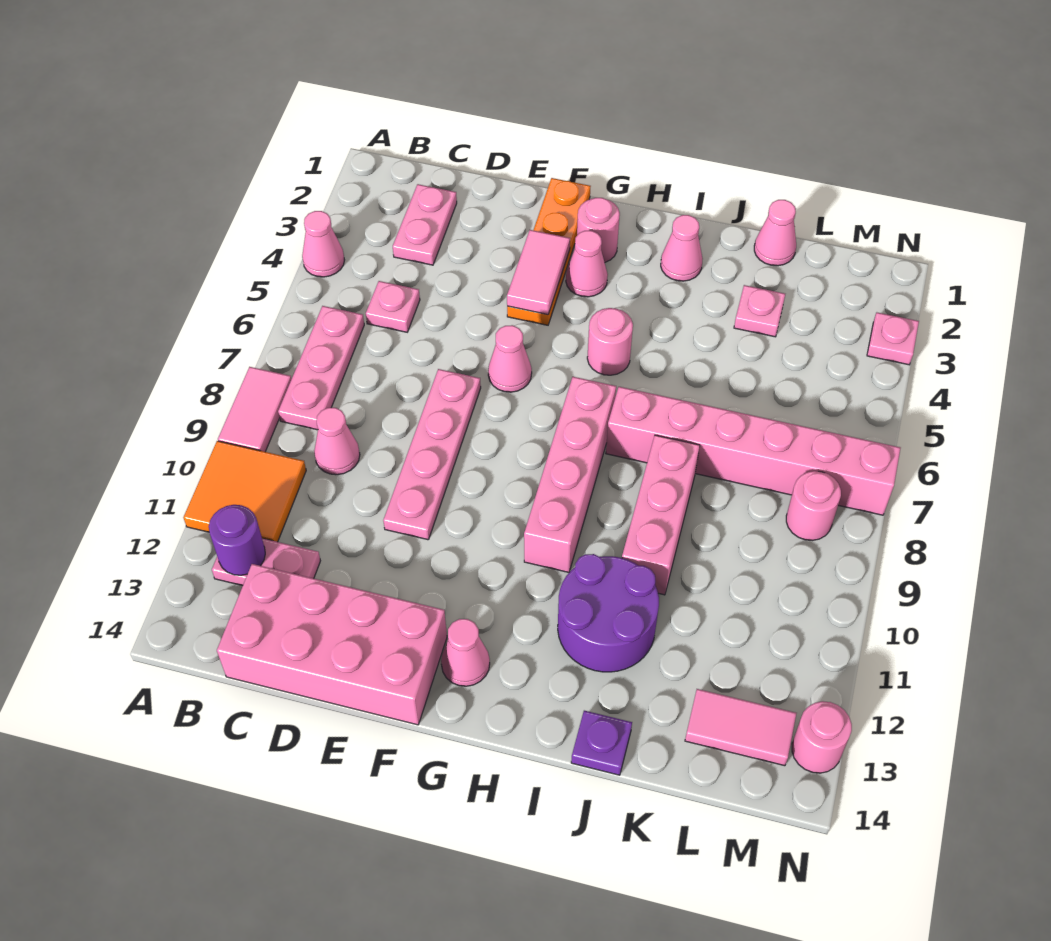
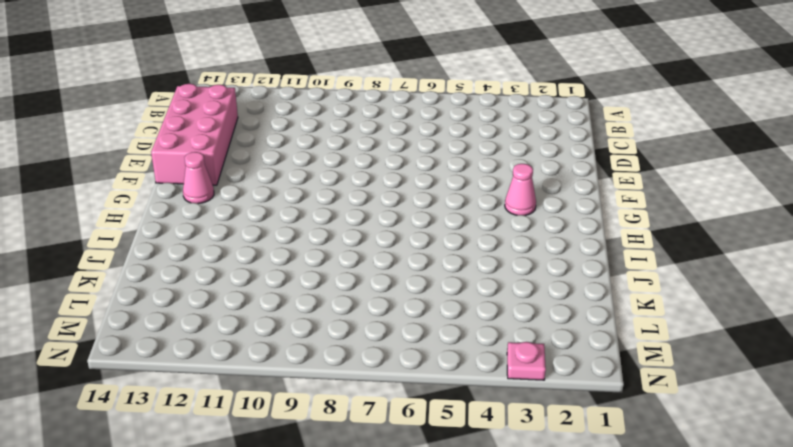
none -> pink 1x1 cone [302,211,344,277]
none -> pink 1x2 tile [218,367,291,452]
none -> orange 2x2 tile [183,441,306,542]
none -> pink 1x3 plate [278,306,364,430]

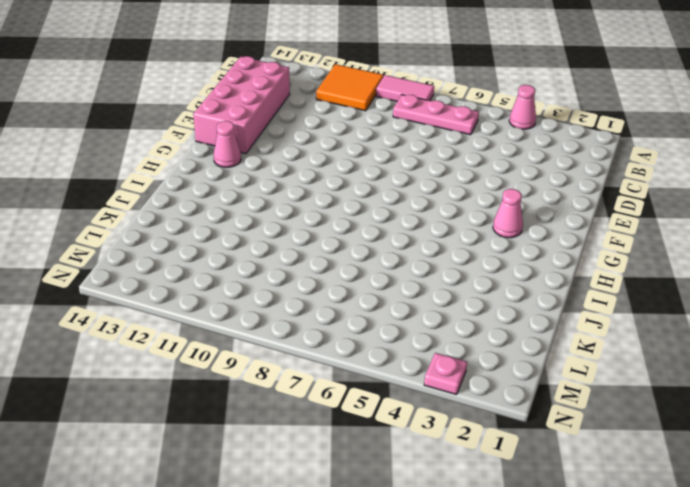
none -> pink 1x2 plate [212,538,320,586]
none -> pink 1x2 plate [393,184,457,265]
none -> pink 1x1 plate [366,281,420,332]
none -> pink 1x1 cone [314,408,360,475]

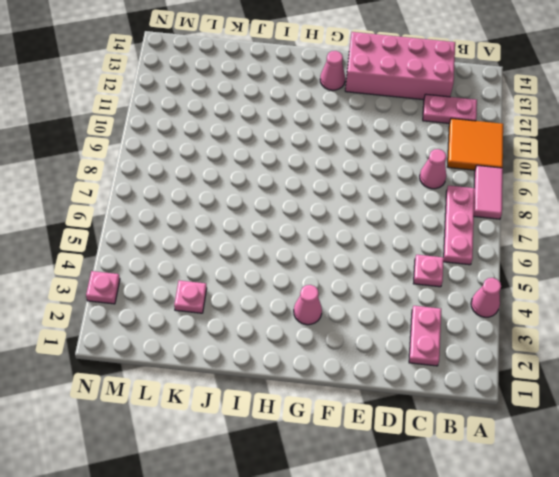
none -> pink 1x4 plate [383,369,481,540]
none -> orange 1x4 plate [507,178,591,325]
none -> pink 1x1 cone [488,325,532,392]
none -> pink 1x1 round brick [577,198,620,262]

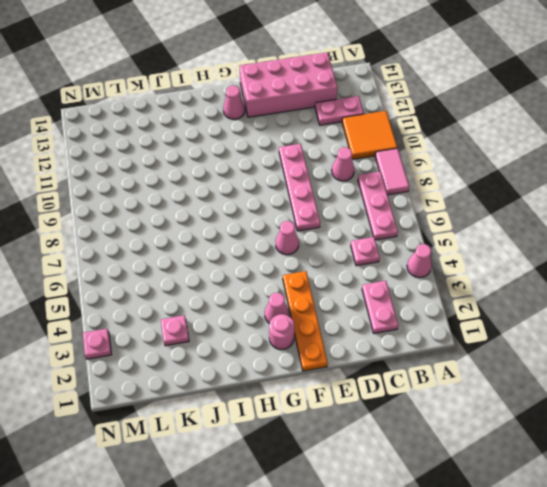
none -> pink 1x1 round brick [587,308,633,375]
none -> pink 1x4 brick [524,377,616,572]
none -> pink 1x1 cone [661,215,703,281]
none -> pink 1x6 brick [606,387,900,515]

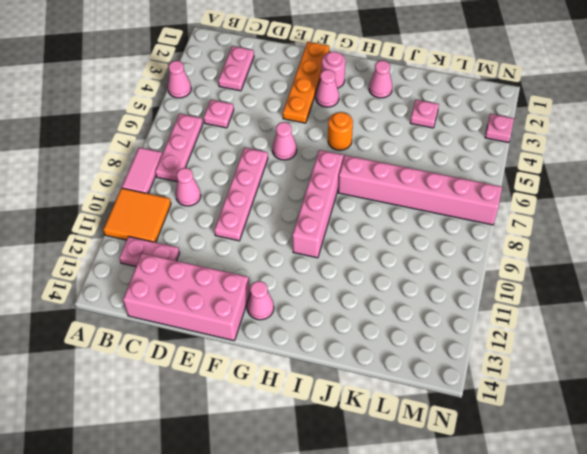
orange 1x1 round brick [328,112,353,150] -> pink 1x1 round brick [587,308,633,375]
none -> purple 2x2 round brick [558,554,659,672]
none -> pink 1x3 brick [622,435,700,595]
none -> purple 1x1 plate [571,711,632,775]
none -> pink 1x1 cone [754,200,796,266]

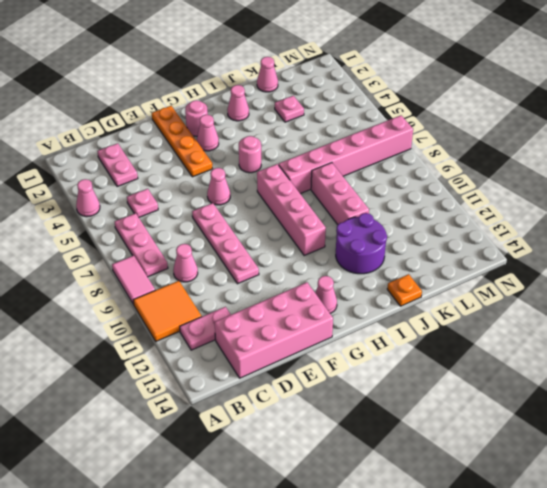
orange 1x1 plate [387,274,422,306] -> purple 1x1 plate [571,711,632,775]
none -> pink 1x2 tile [685,689,796,766]
none -> pink 1x1 round brick [786,471,841,541]
none -> pink 1x1 plate [867,313,919,365]
none -> pink 1x1 round brick [792,701,852,773]

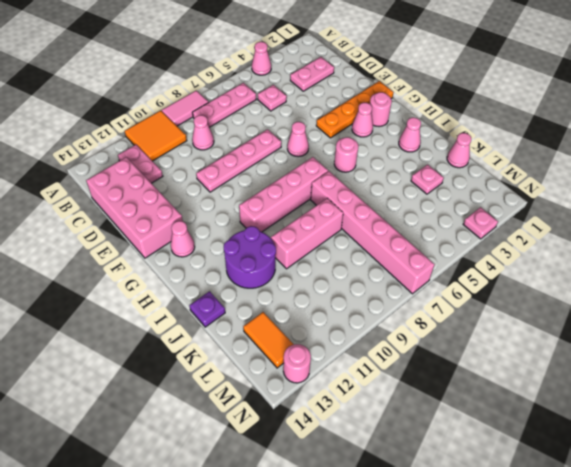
orange 1x2 tile [243,312,294,368] -> pink 1x2 tile [685,689,796,766]
none -> pink 1x1 round brick [786,471,841,541]
none -> purple 1x1 round brick [209,505,265,575]
none -> pink 1x2 tile [507,230,570,315]

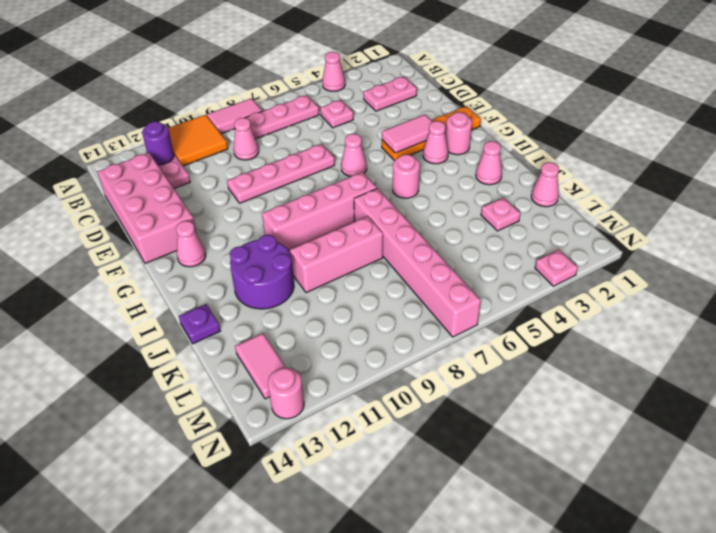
none -> pink 1x1 round brick [786,471,841,541]

